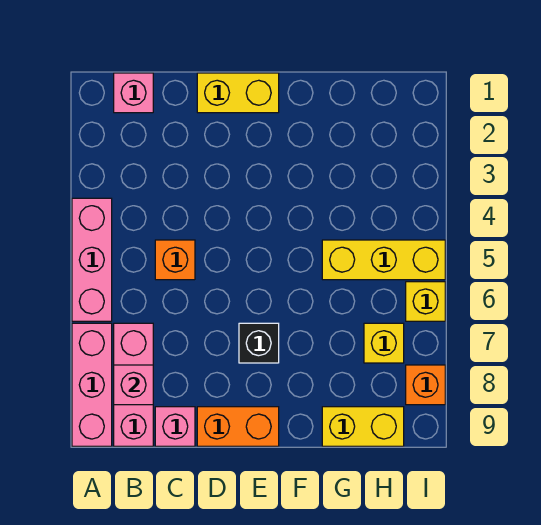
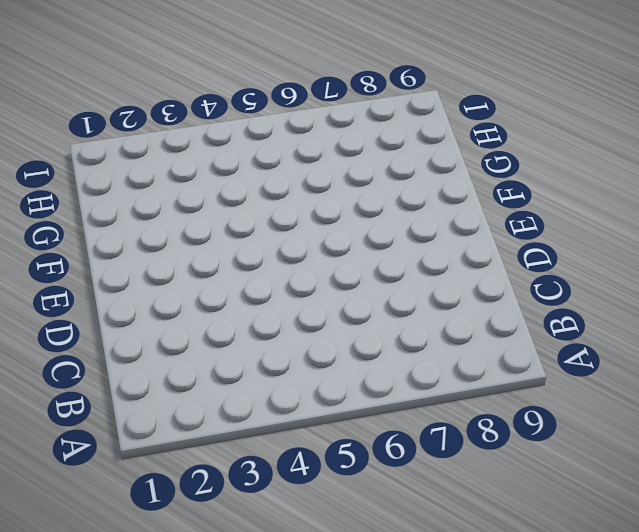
none -> pink 1x3 brick [72,198,112,321]
none -> pink 1x3 brick [72,323,112,446]
none -> pink 1x1 brick [114,73,153,113]

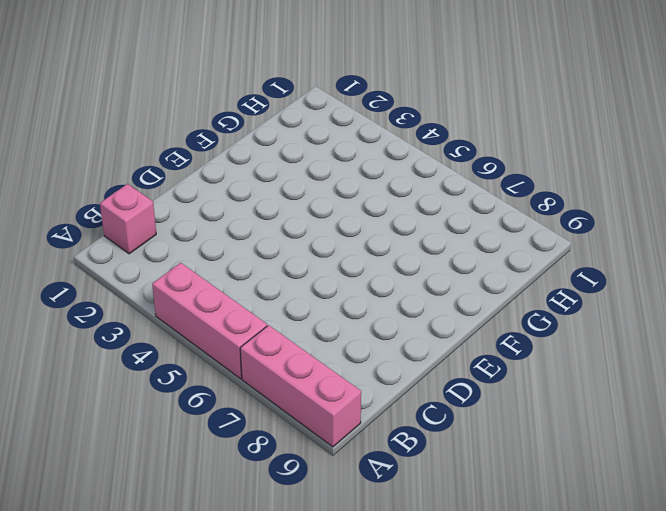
none -> pink 1x3 brick [114,323,153,446]
none -> orange 1x1 brick [155,240,195,280]
none -> pink 1x1 brick [155,407,195,446]

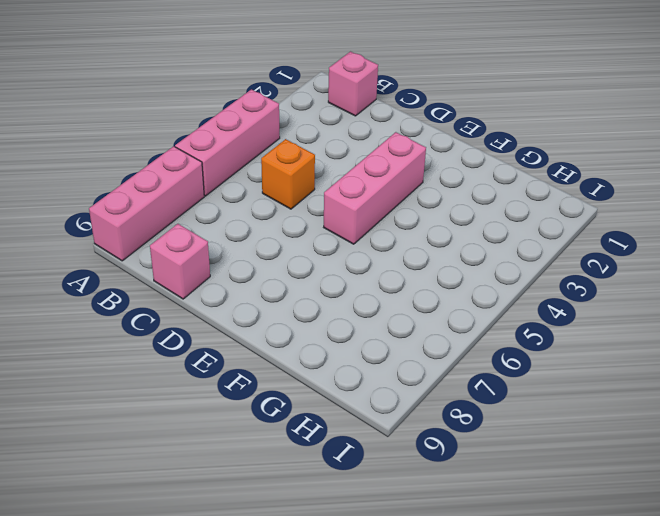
pink 1x3 brick [324,132,426,244] -> pink 1x3 brick moved to [114,323,153,446]
none -> yellow 1x2 brick [197,73,279,113]
none -> orange 1x2 brick [197,407,279,446]
none -> black 1x1 brick [239,323,279,363]

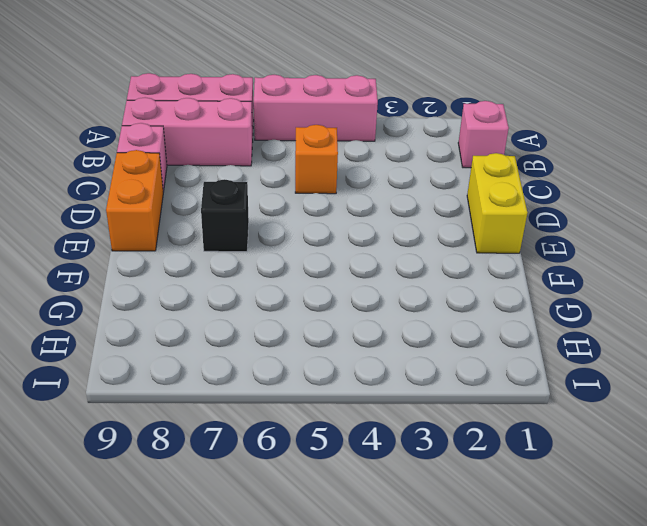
none -> yellow 1x3 brick [322,240,445,280]
none -> yellow 1x2 brick [322,407,404,446]
none -> yellow 1x1 brick [364,323,404,363]

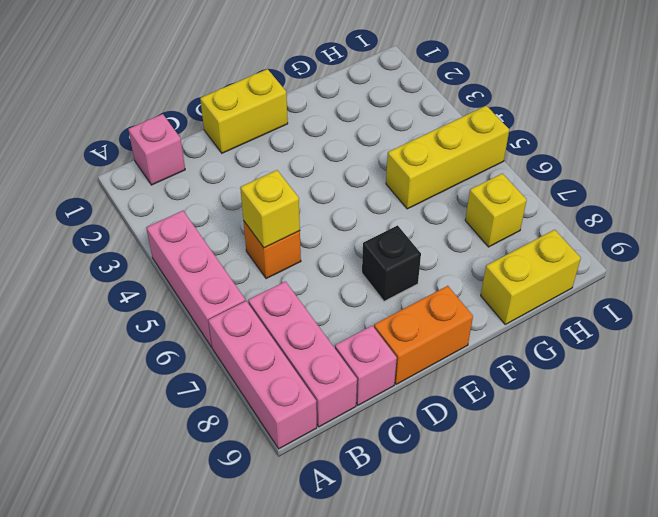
yellow 1x1 brick [240,170,300,248] -> yellow 1x1 brick moved to [406,282,445,321]
none -> orange 1x1 brick [406,365,445,405]
none -> pink 1x1 brick [114,365,153,405]

